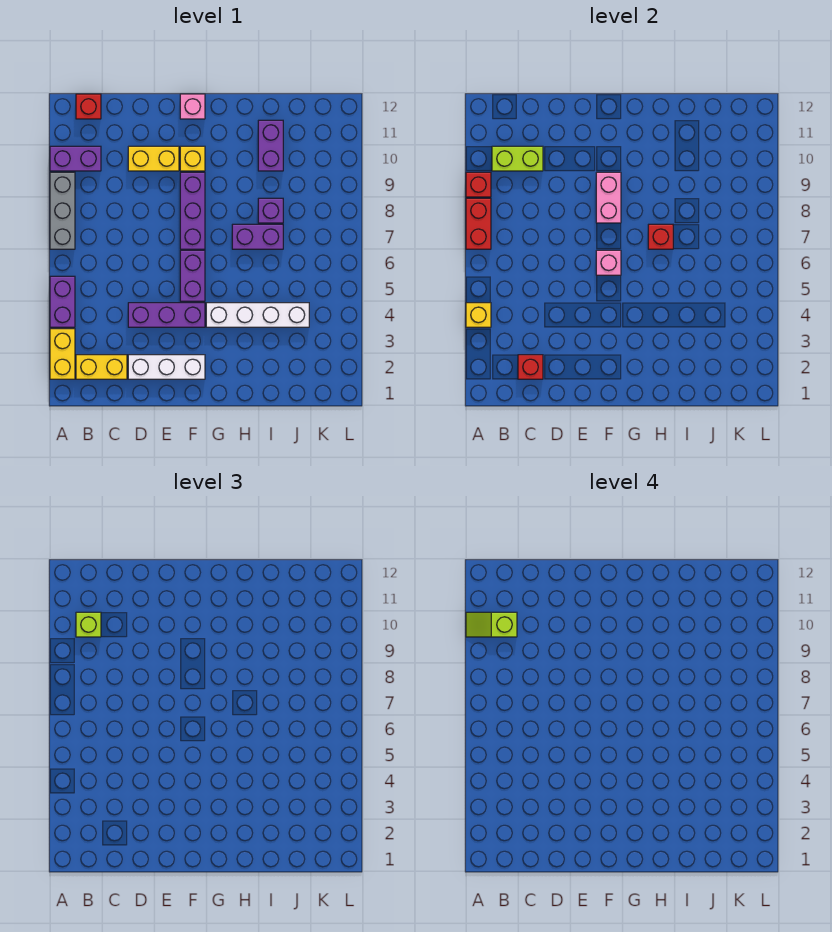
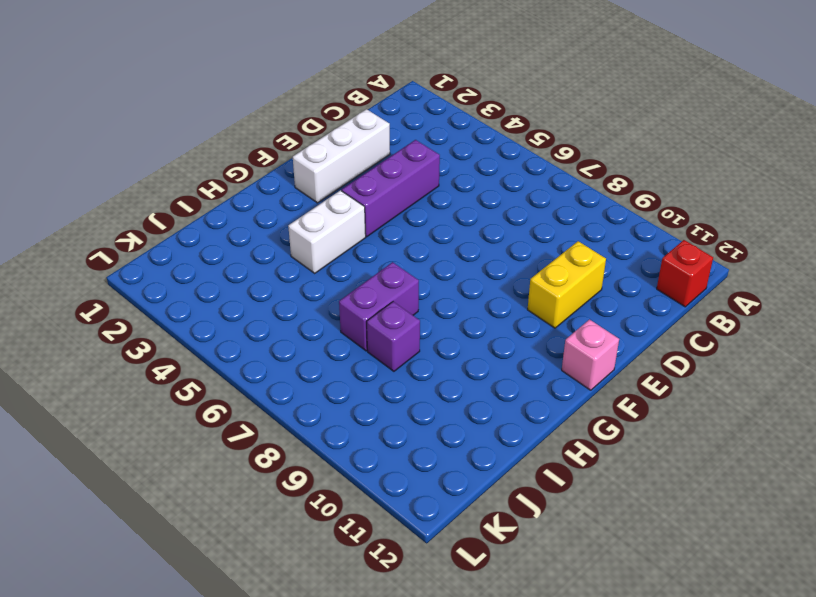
white 1x2 brick [288,190,366,273] -> white 1x4 brick [206,303,309,327]
none -> yellow 1x2 brick [50,329,75,379]
none -> purple 1x2 brick [50,276,75,327]
none -> grey 1x3 brick [50,172,75,249]

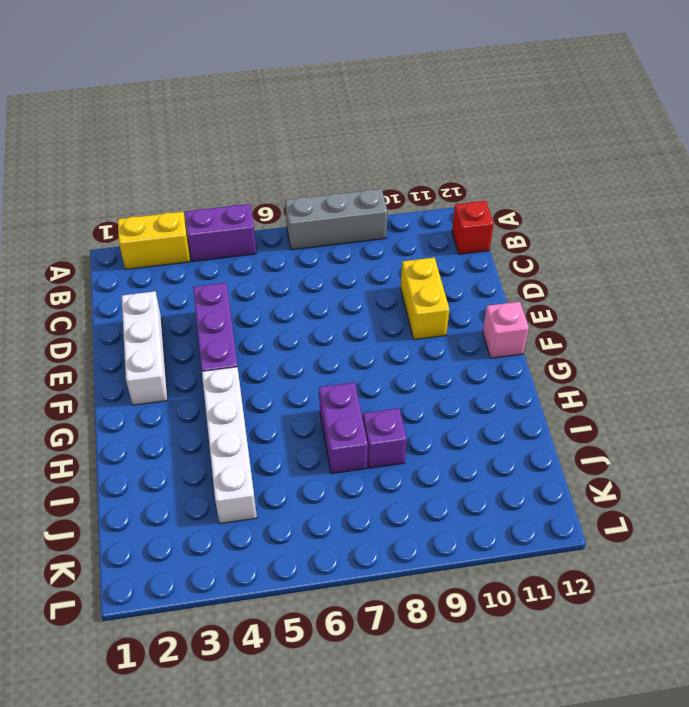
none -> purple 1x2 brick [50,146,101,171]
none -> yellow 1x2 brick [76,355,127,379]
none -> purple 1x2 brick [180,250,205,301]

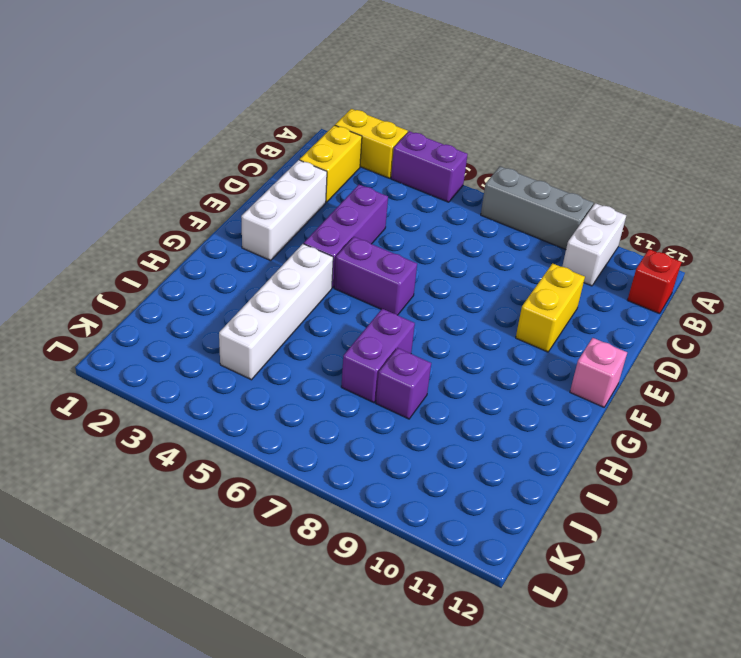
white 1x2 brick [562,203,626,286] -> purple 1x2 brick [50,146,101,171]
none -> purple 1x3 brick [180,172,205,249]
none -> yellow 1x1 brick [180,146,205,171]
none -> purple 1x2 brick [258,120,283,171]

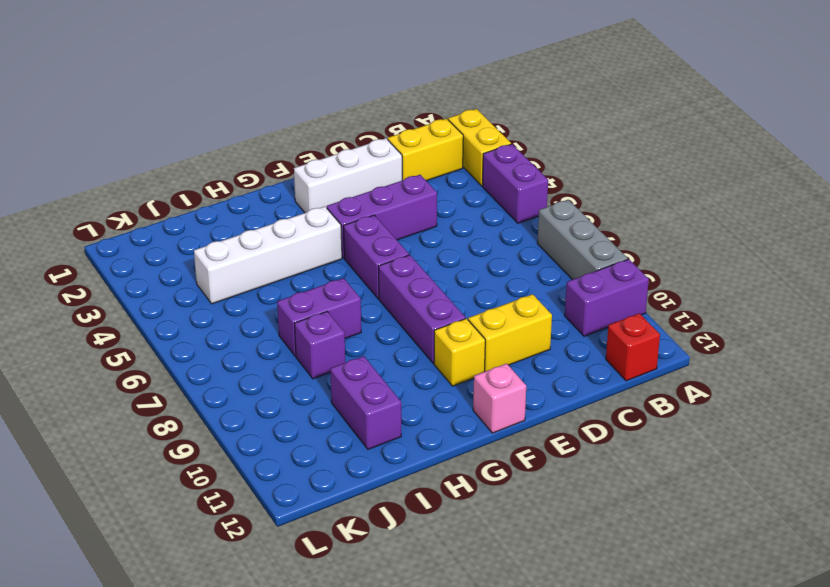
none -> yellow 1x1 brick [466,303,491,327]
none -> red 1x2 brick [466,198,491,249]
none -> red 1x1 brick [466,172,491,197]

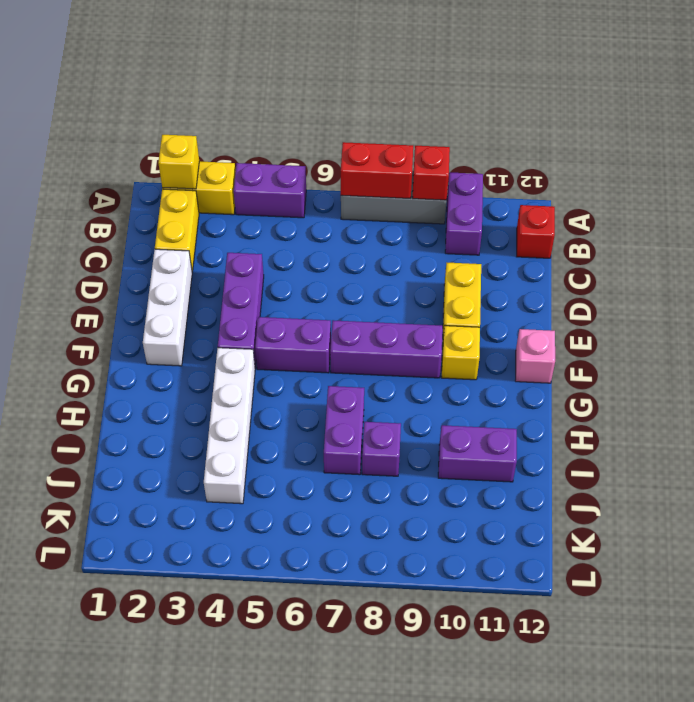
yellow 1x1 brick [158,135,199,189] -> yellow 1x1 brick moved to [466,303,491,327]
none -> lime 1x2 brick [492,146,543,171]
none -> red 1x1 brick [518,355,543,379]
none -> pink 1x1 brick [596,250,621,275]

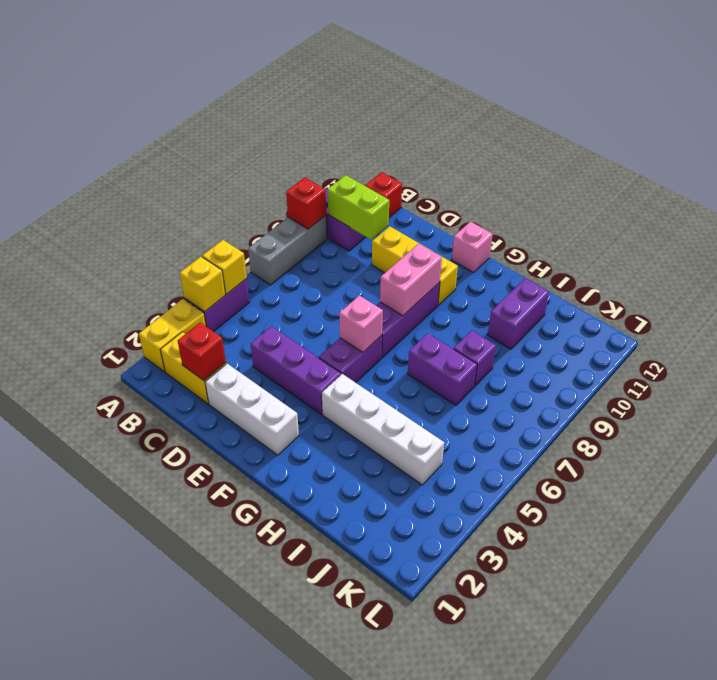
yellow 1x1 brick [202,240,247,294] -> none
none -> red 1x2 brick [466,198,491,249]
none -> red 1x1 brick [648,224,673,249]
none -> lime 1x1 brick [76,612,101,637]

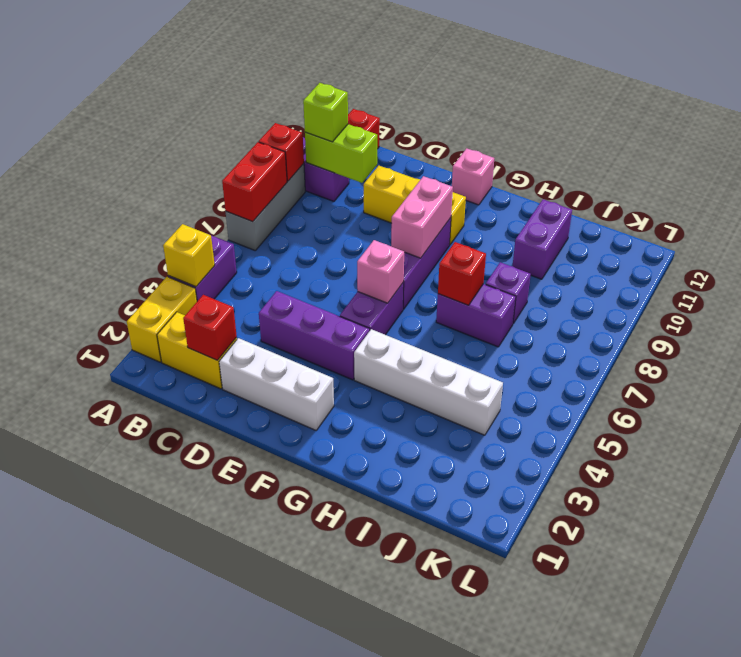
none -> lime 1x2 slope [466,612,517,637]

